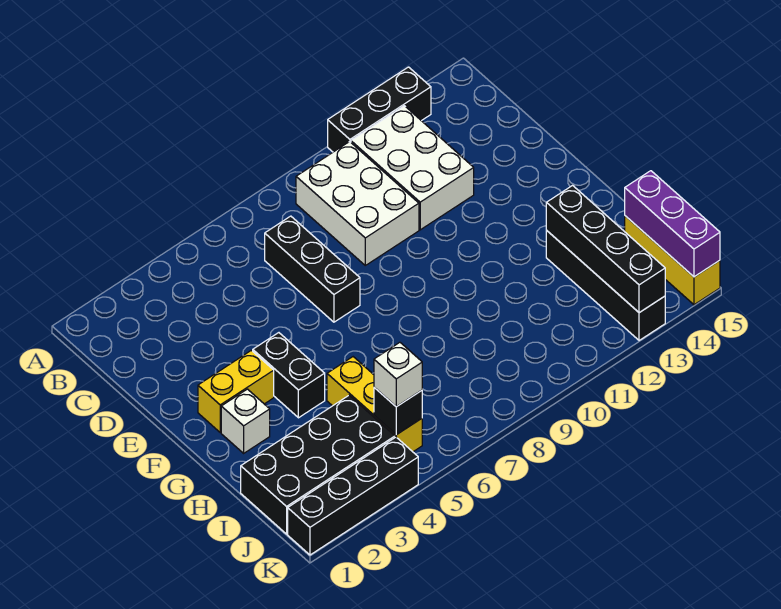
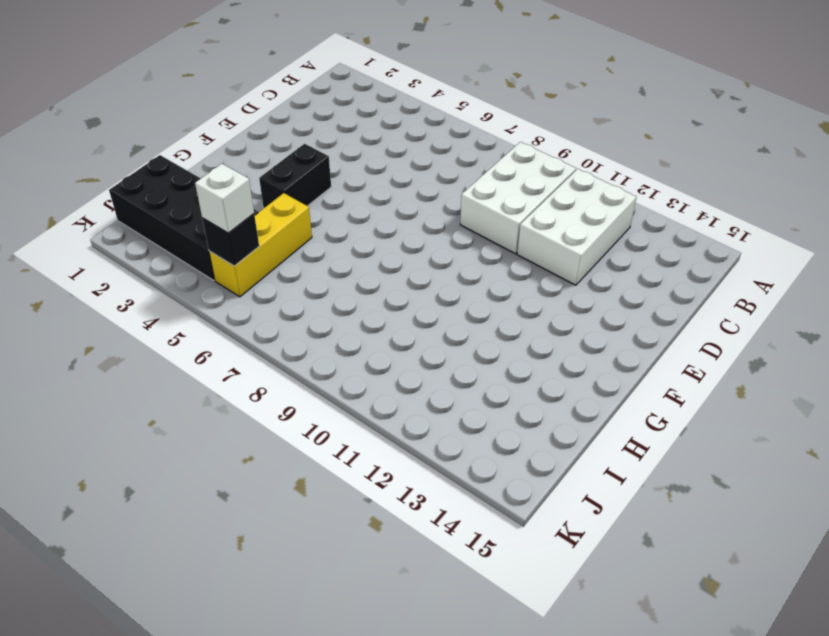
none -> black 1x3 brick [328,67,431,152]
none -> black 1x3 brick [265,216,360,322]
none -> yellow 1x2 brick [198,350,274,432]

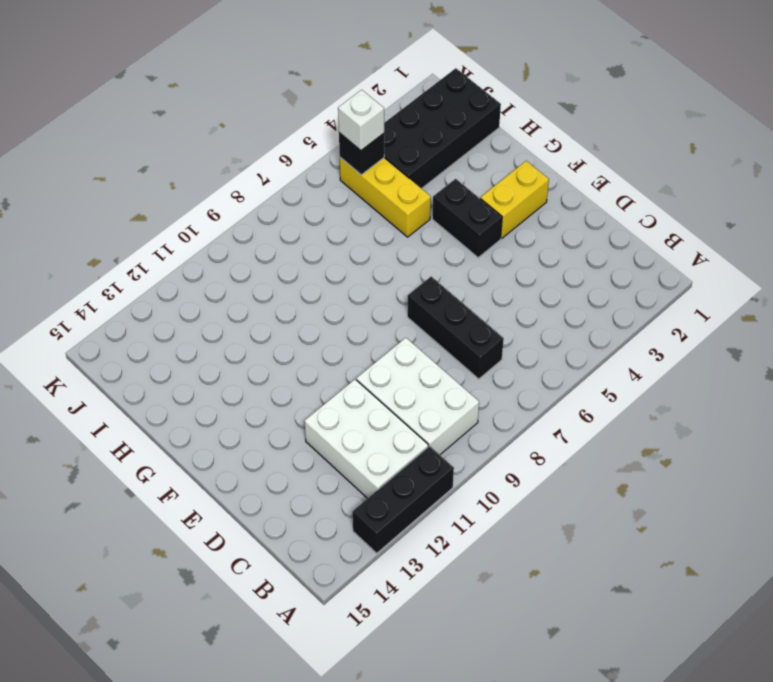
none -> white 1x1 brick [221,389,270,453]
none -> black 1x4 brick [546,231,665,340]
none -> yellow 1x3 brick [625,216,720,305]

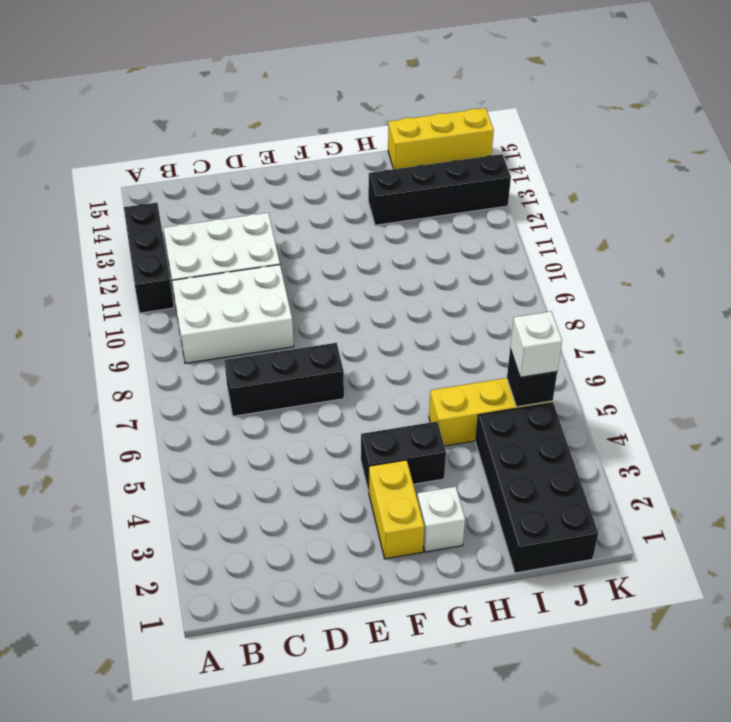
none -> black 1x4 brick [288,437,418,555]
none -> black 1x4 brick [546,186,665,313]
none -> purple 1x3 brick [625,171,720,277]

